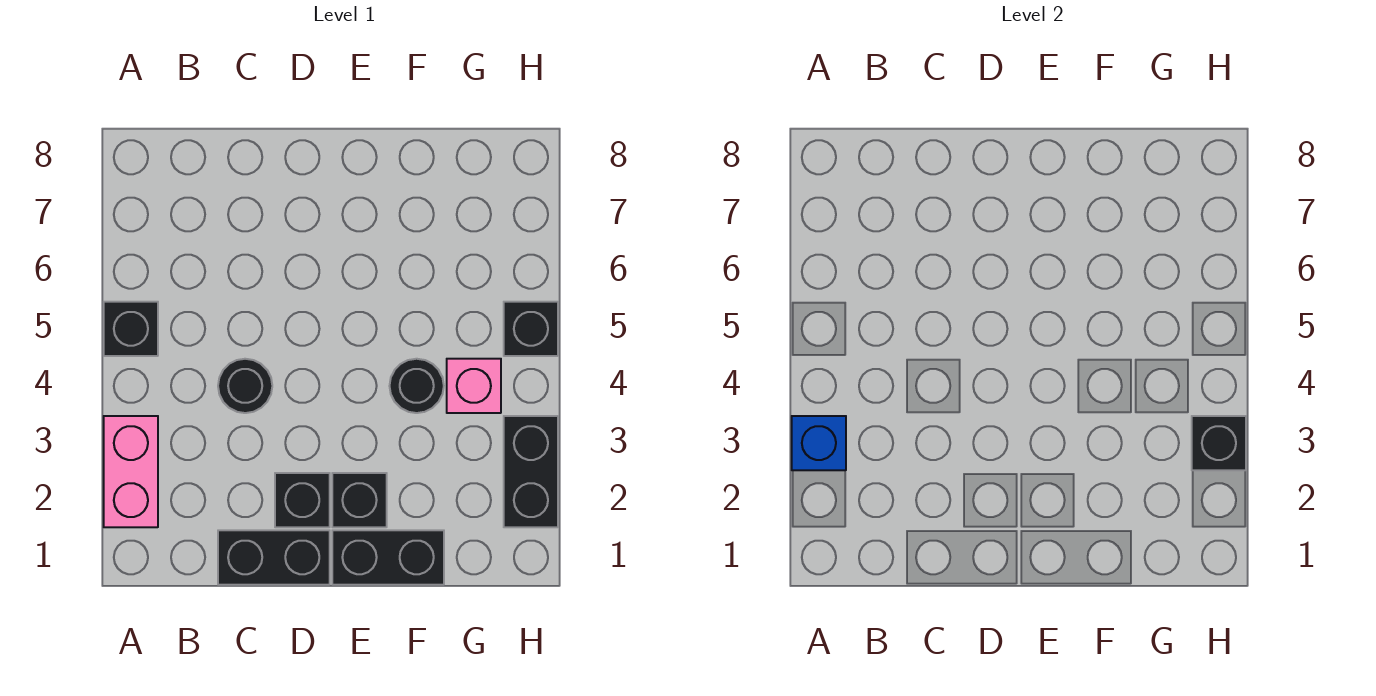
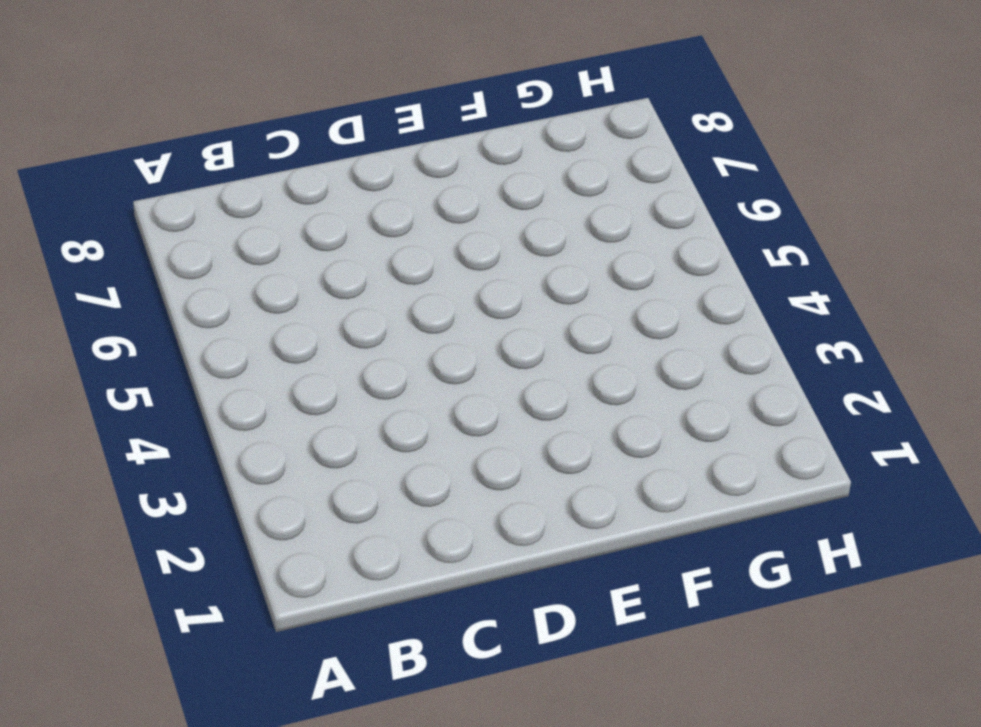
none -> pink 1x2 brick [104,416,158,527]
none -> black 1x1 brick [104,302,158,356]
none -> black 1x2 brick [218,530,330,585]

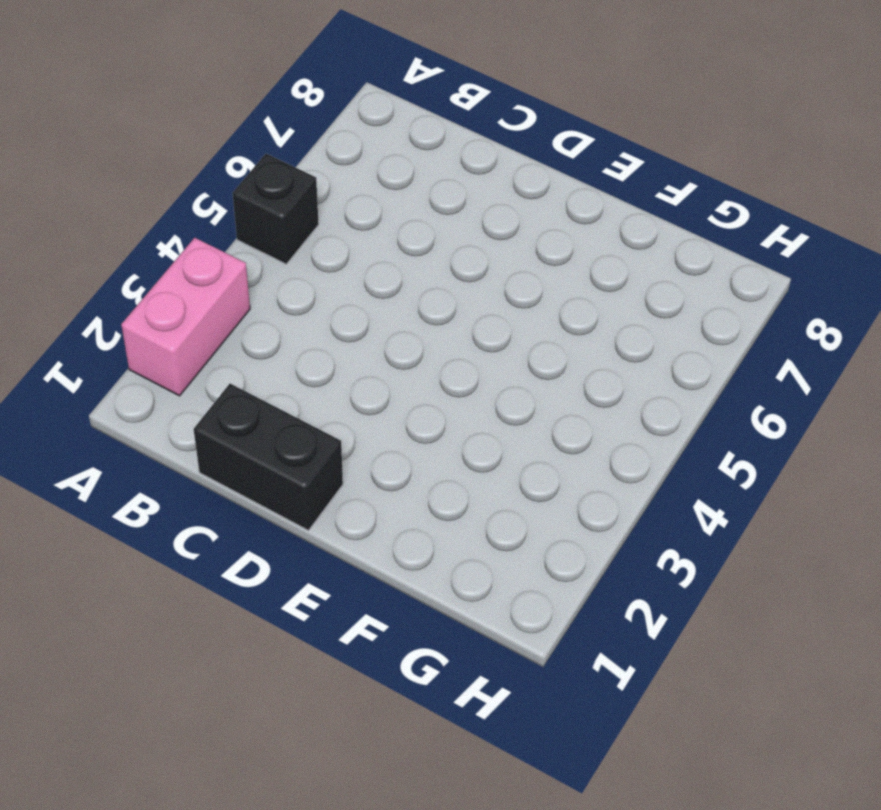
none -> black 1x1 round brick [218,359,272,413]
none -> black 1x1 brick [275,473,330,527]
none -> black 1x2 brick [332,530,444,585]

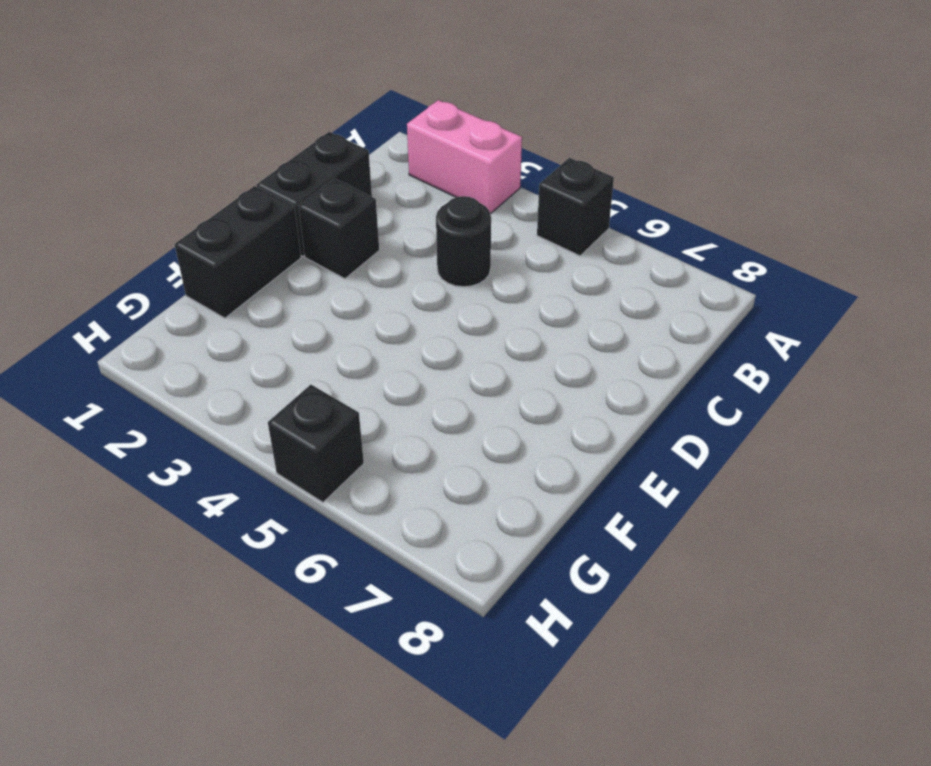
none -> black 1x1 brick [332,473,387,527]
none -> black 1x1 round brick [390,359,444,413]
none -> pink 1x1 brick [447,359,501,413]

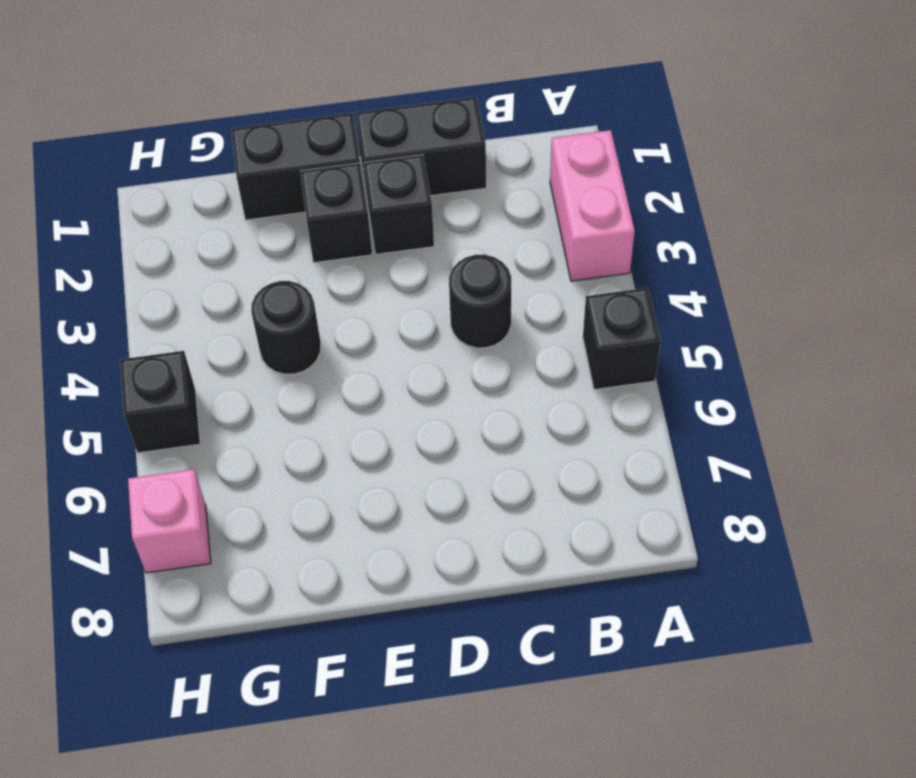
pink 1x1 brick [128,469,211,573] -> pink 1x1 brick moved to [447,359,501,413]
none -> black 1x2 brick [504,416,558,527]
none -> blue 1x1 brick [792,416,846,470]
none -> black 1x1 brick [1192,416,1246,470]

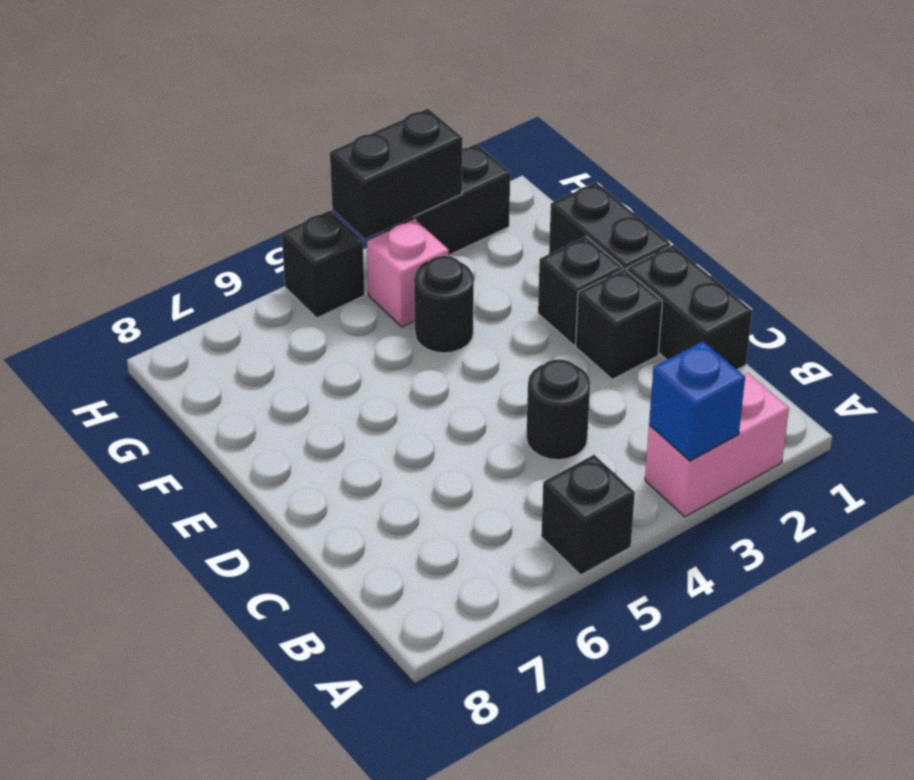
black 1x2 brick [330,109,462,239] -> black 1x1 brick [1192,416,1246,470]

